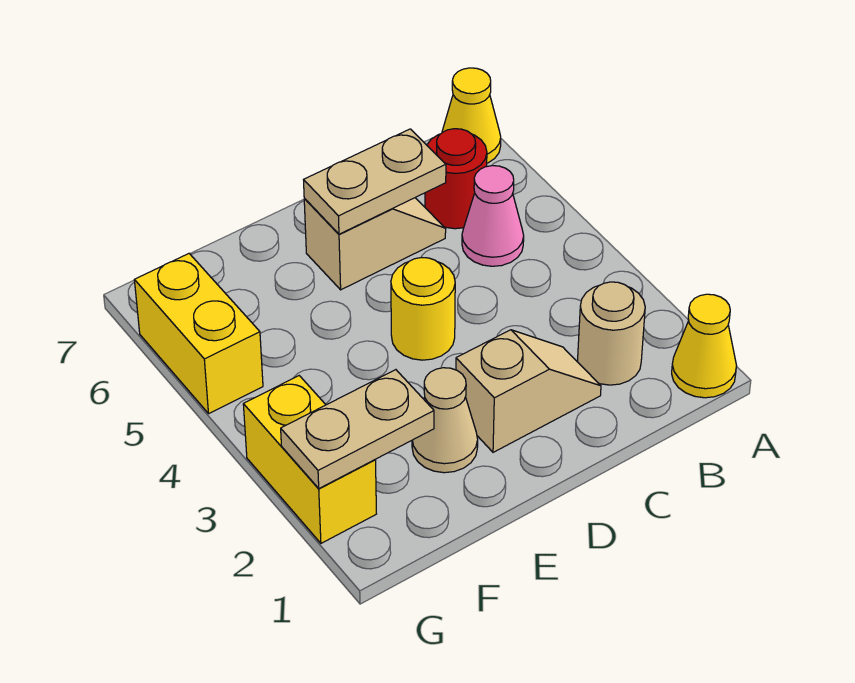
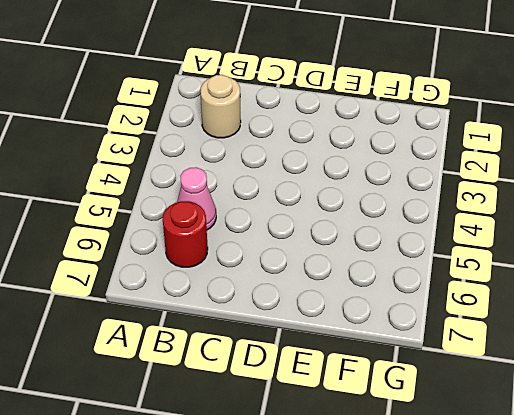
none -> yellow 1x1 cone [672,294,737,398]
none -> yellow 1x1 cone [442,68,501,163]
none -> tan 1x2 slope [456,330,601,452]

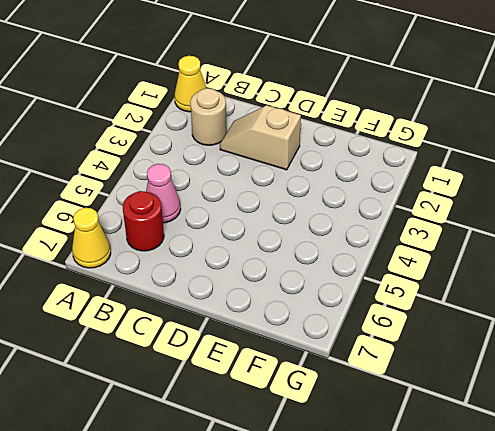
none -> tan 1x2 slope [304,198,446,290]
none -> yellow 1x1 round brick [391,257,455,360]
none -> tan 1x1 cone [412,368,478,473]

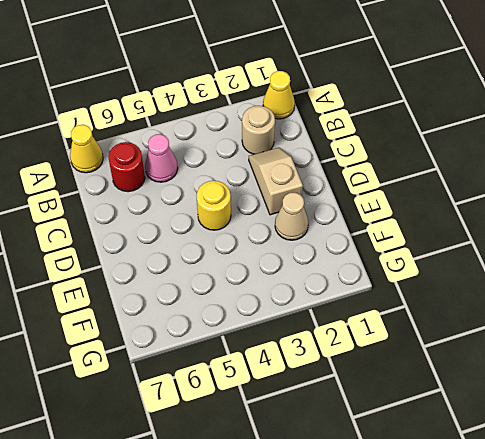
none -> tan 1x2 slope [304,198,446,290]
none -> yellow 1x2 brick [243,376,376,543]
none -> yellow 1x2 brick [135,254,263,413]

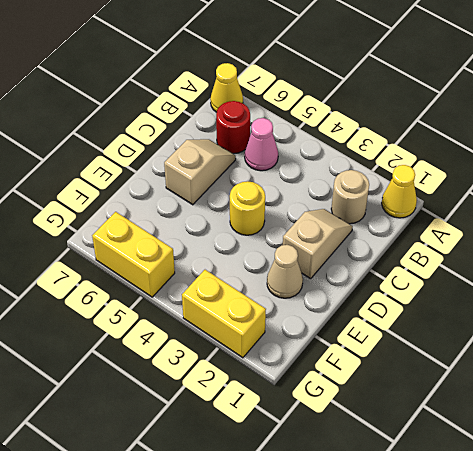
none -> tan 1x2 plate [304,129,446,234]
none -> tan 1x2 plate [281,370,434,488]

